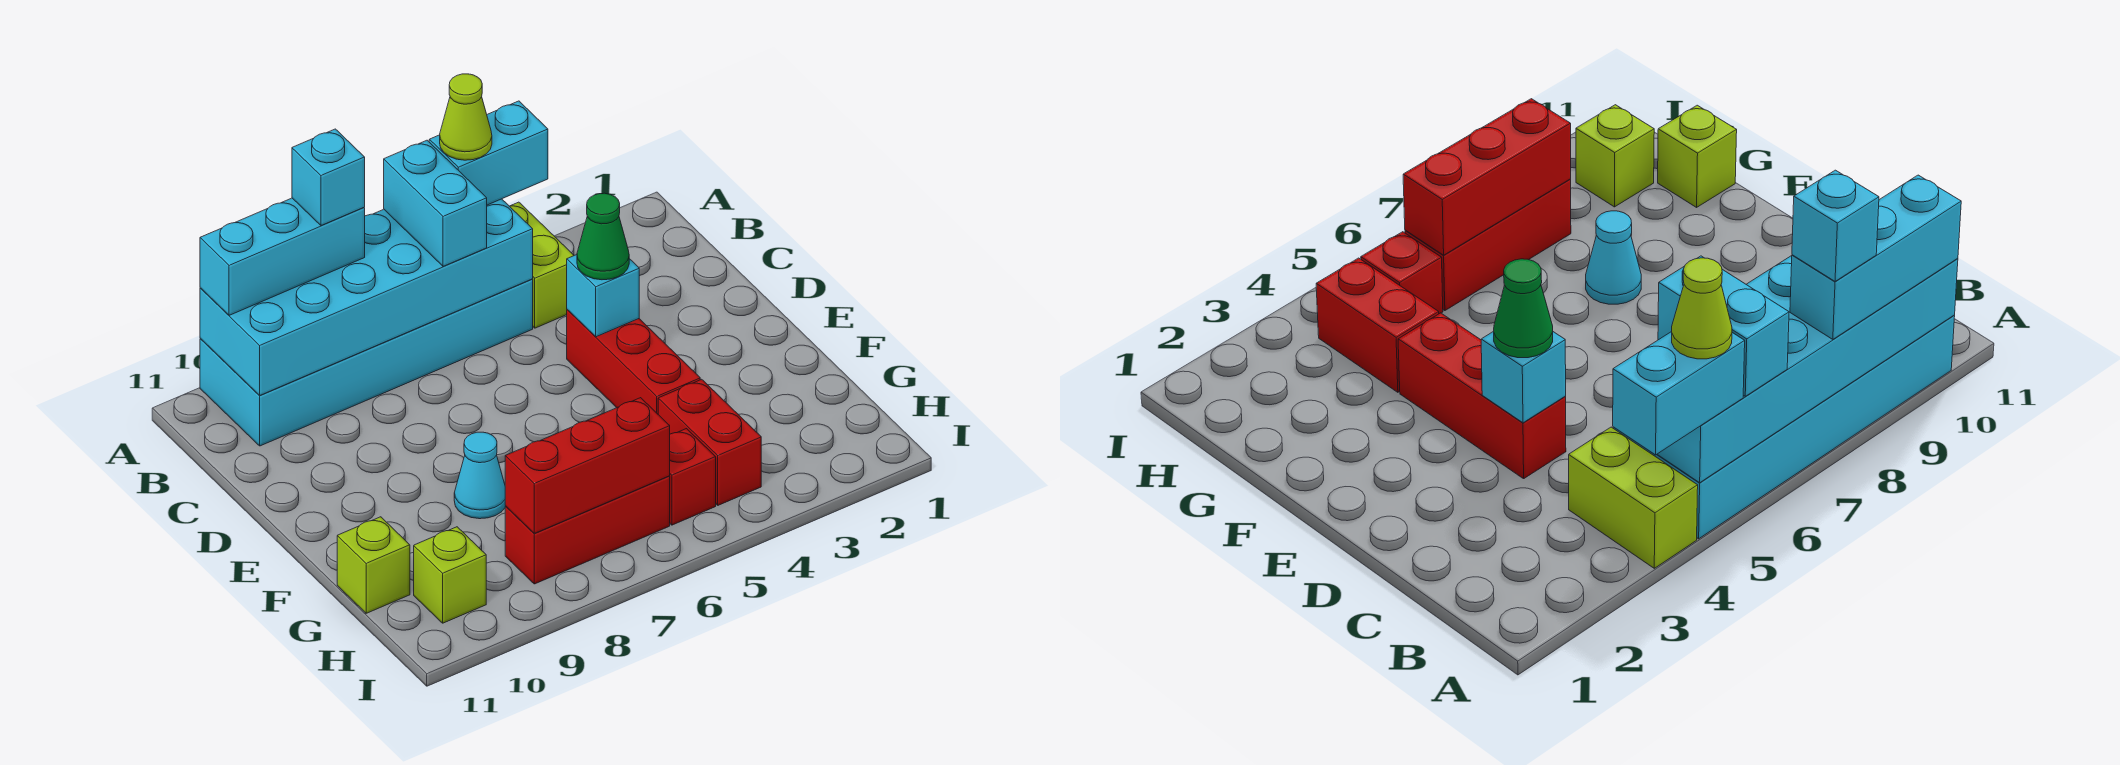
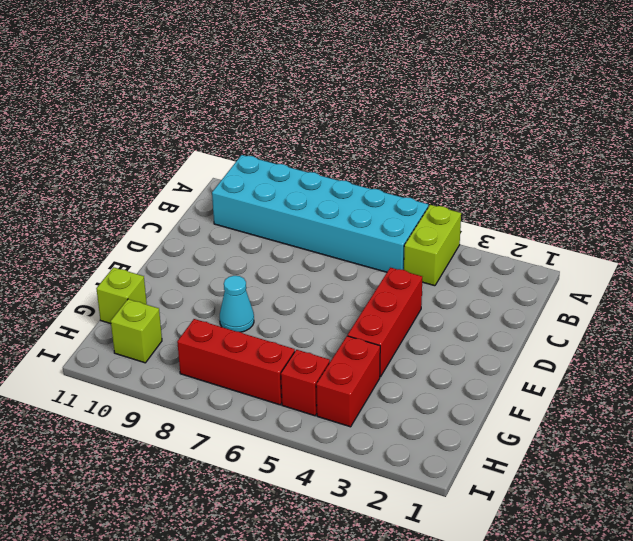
none -> cyan 2x6 brick [200,199,533,396]
none -> cyan 1x1 brick [567,255,639,337]
none -> red 1x3 brick [505,398,670,533]

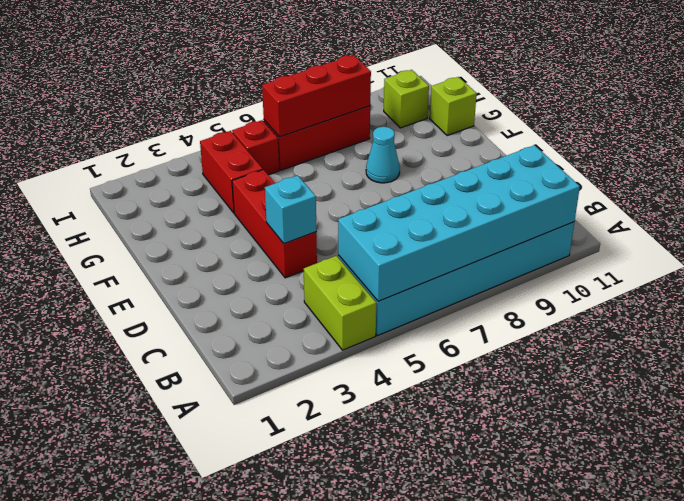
none -> cyan 1x2 brick [429,101,548,205]
none -> cyan 1x2 brick [384,140,487,266]
none -> cyan 1x3 brick [200,198,365,315]

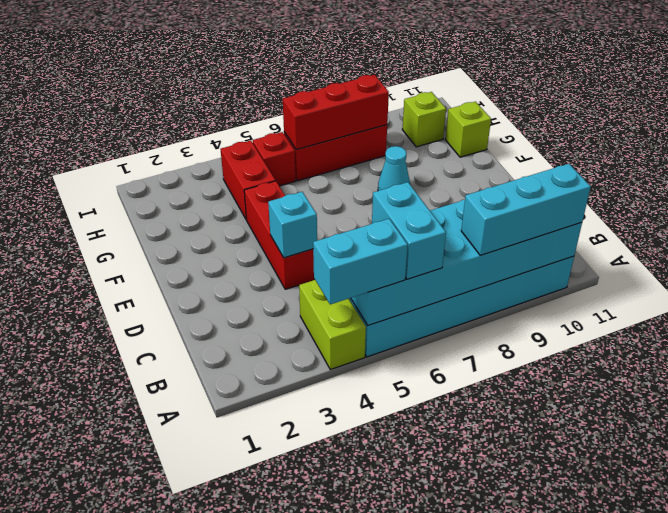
none -> green 1x1 cone [577,193,629,280]
none -> lime 1x1 cone [440,74,492,160]
none -> cyan 1x1 brick [292,129,365,225]

